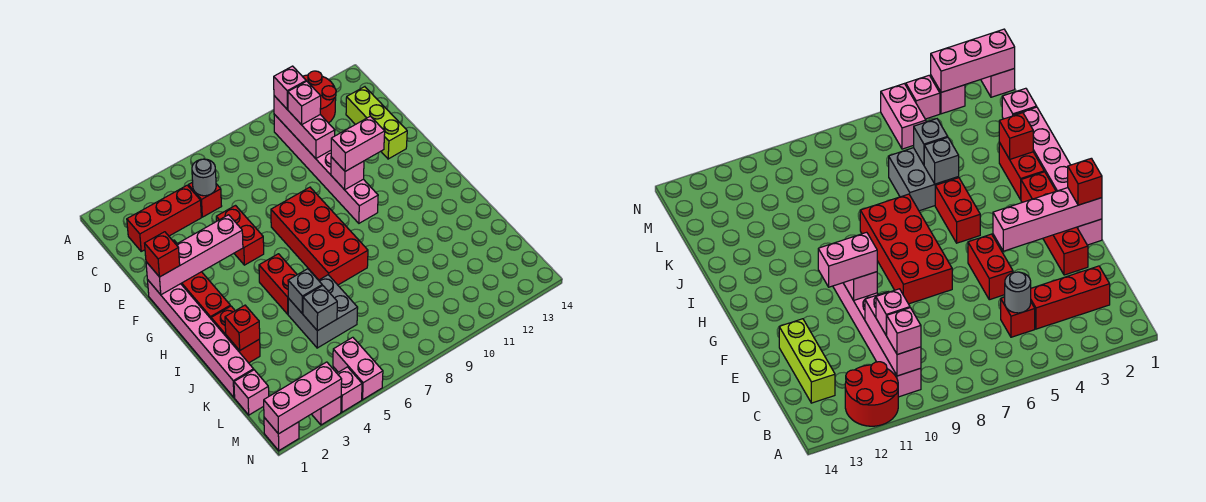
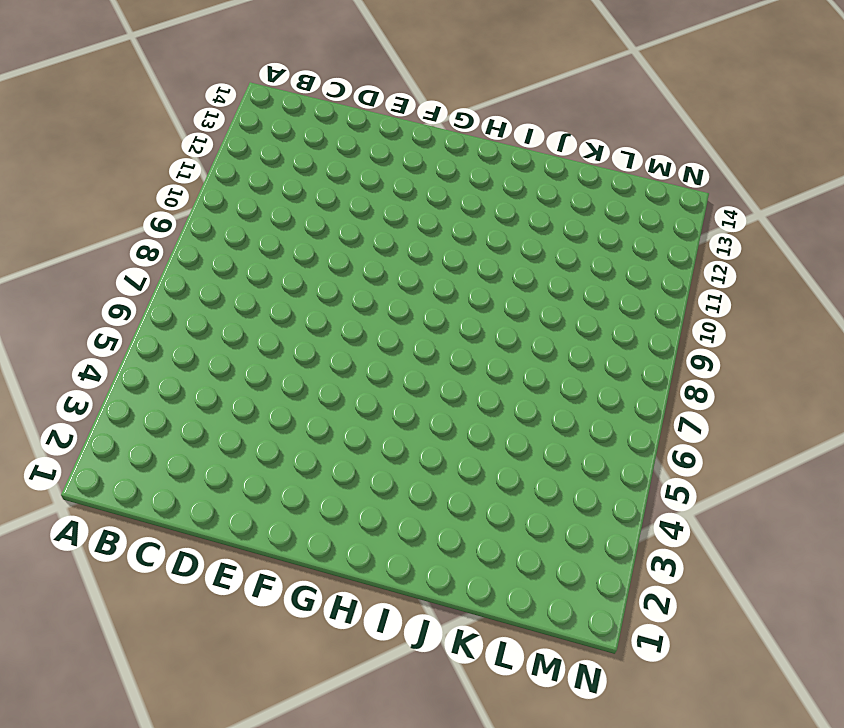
none -> red 2x2 round brick [303,71,336,123]
none -> pink 1x6 brick [274,114,378,223]
none -> red 1x3 brick [127,185,201,251]

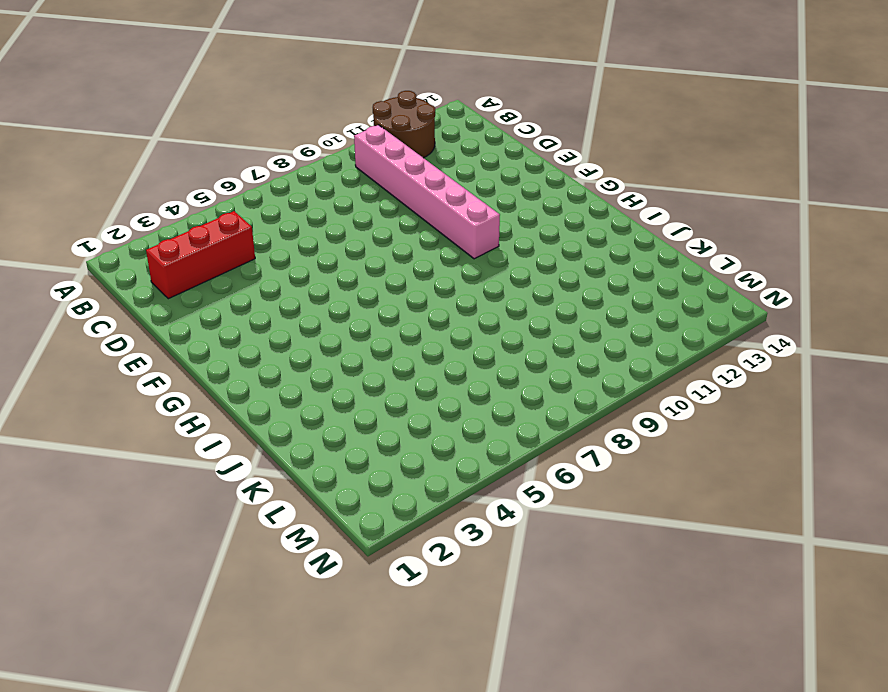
brown 2x2 round brick [373,91,435,158] -> red 2x2 round brick [303,71,336,123]
none -> red 1x1 brick [188,182,222,217]
none -> lime 1x3 brick [346,87,407,159]
none -> red 1x4 brick [173,240,230,318]

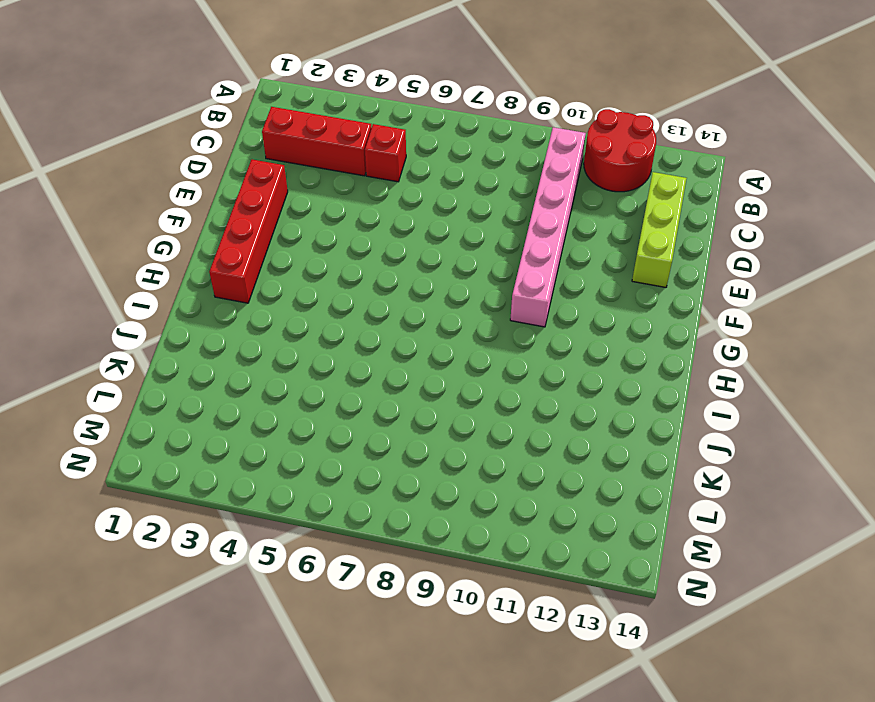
none -> red 1x2 brick [216,206,264,265]
none -> pink 1x6 brick [147,279,254,397]
none -> red 2x4 brick [271,187,368,285]

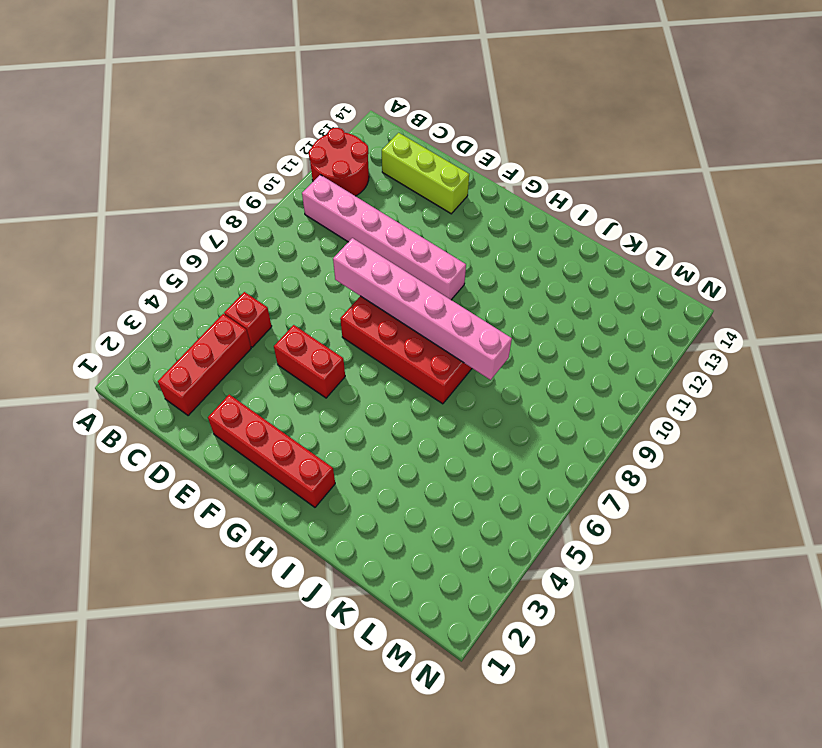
pink 1x6 brick [333,238,512,380] -> pink 1x6 brick moved to [147,279,254,397]
none -> red 1x2 brick [259,254,297,314]
none -> red 1x2 brick [211,306,260,363]
none -> grey 2x2 brick [288,275,358,348]

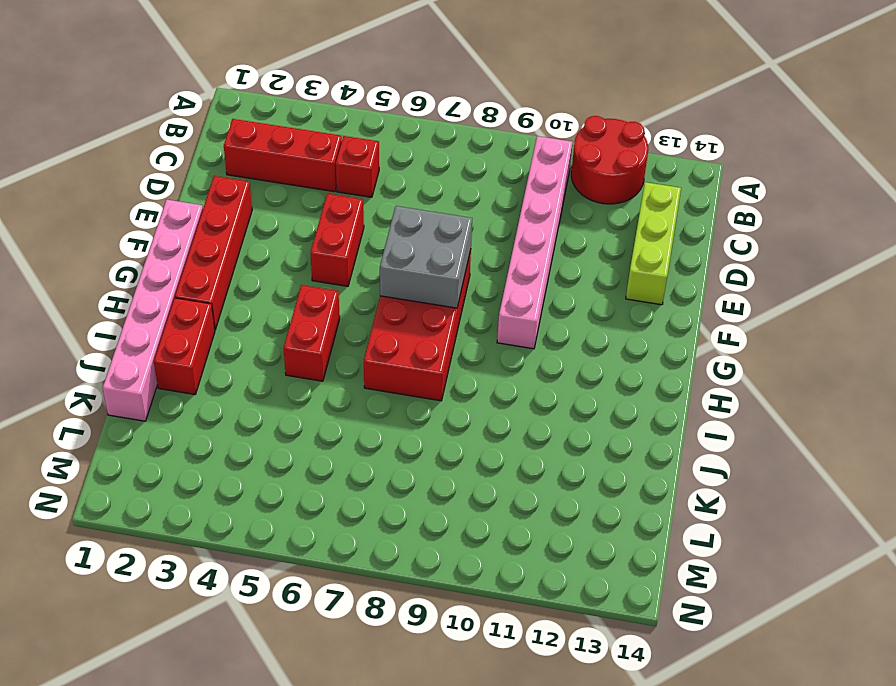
grey 2x2 brick [380,206,472,308] -> grey 2x2 brick moved to [288,275,358,348]
none -> pink 1x1 brick [234,370,269,415]
none -> pink 1x2 brick [333,337,383,400]
none -> pink 1x1 brick [264,418,299,451]

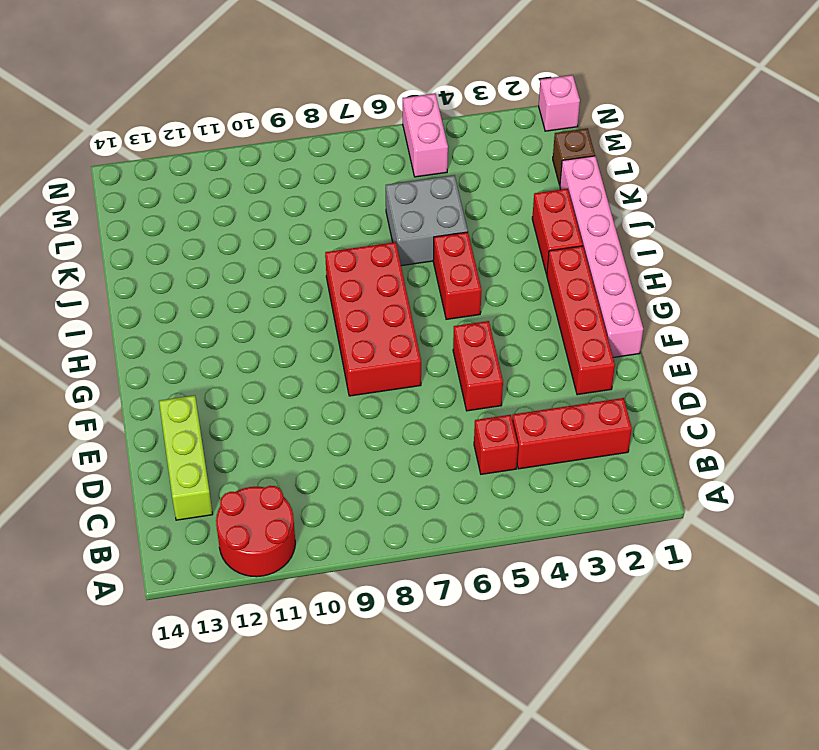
brown 1x1 brick [553,128,595,185] -> pink 1x1 brick [234,370,269,415]
none -> pink 1x6 brick [274,114,378,223]
none -> pink 1x1 brick [312,396,341,425]
none -> pink 1x1 brick [337,367,362,412]

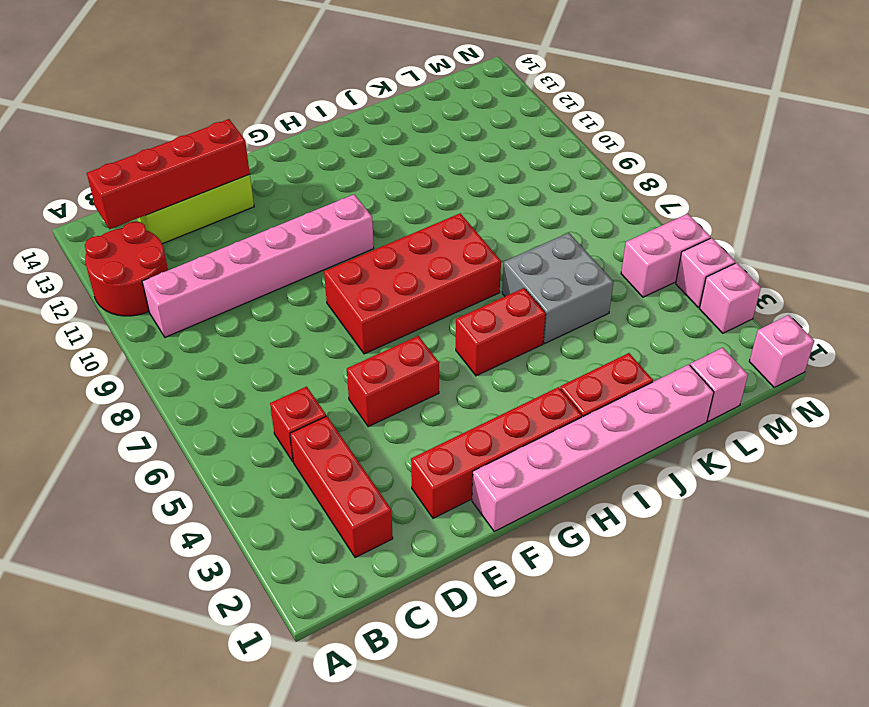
red 1x4 brick [87,119,250,229] -> none
none -> pink 1x3 brick [274,96,335,158]
none -> grey 1x1 round brick [192,159,216,196]
none -> pink 1x4 brick [146,215,243,295]

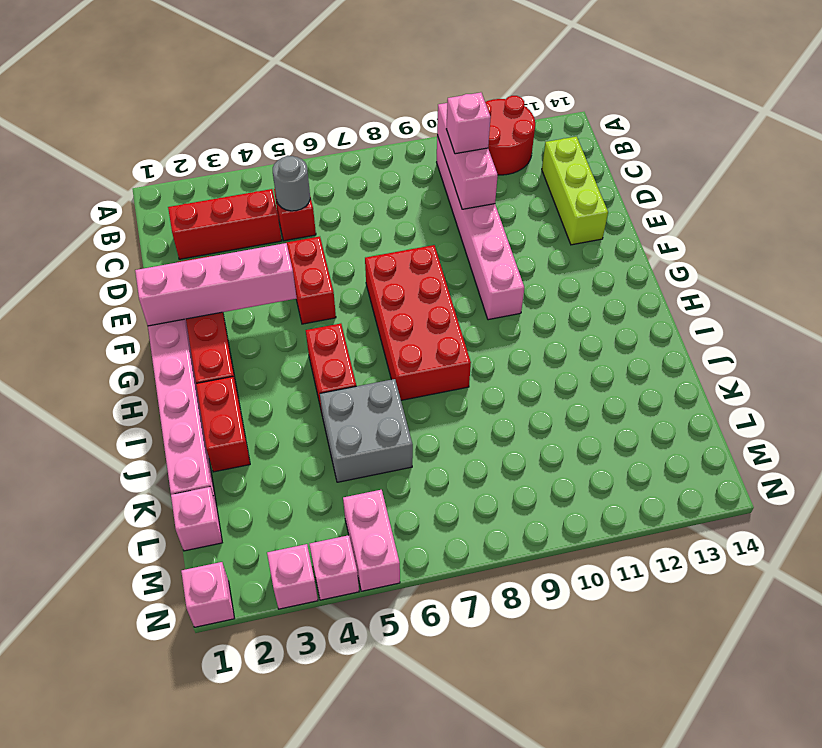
none -> pink 1x1 brick [331,157,364,190]
none -> red 1x1 brick [225,305,260,350]
none -> grey 1x1 brick [288,269,322,314]

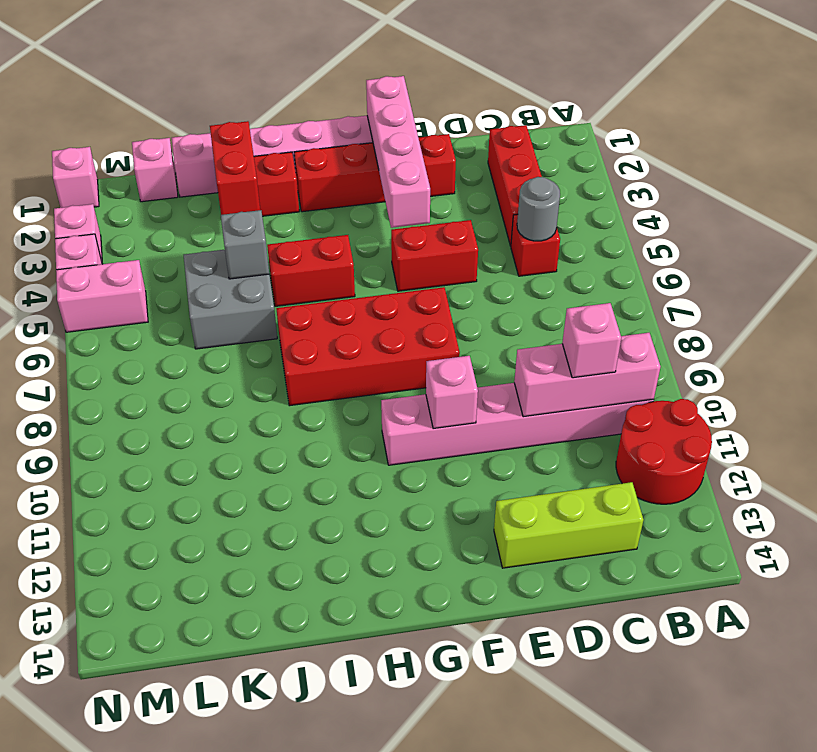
red 1x2 brick [210,121,260,215] -> red 1x1 brick [225,305,260,350]
none -> grey 1x1 brick [303,286,337,331]
none -> pink 1x3 brick [264,362,342,434]
none -> pink 1x1 brick [274,66,306,109]

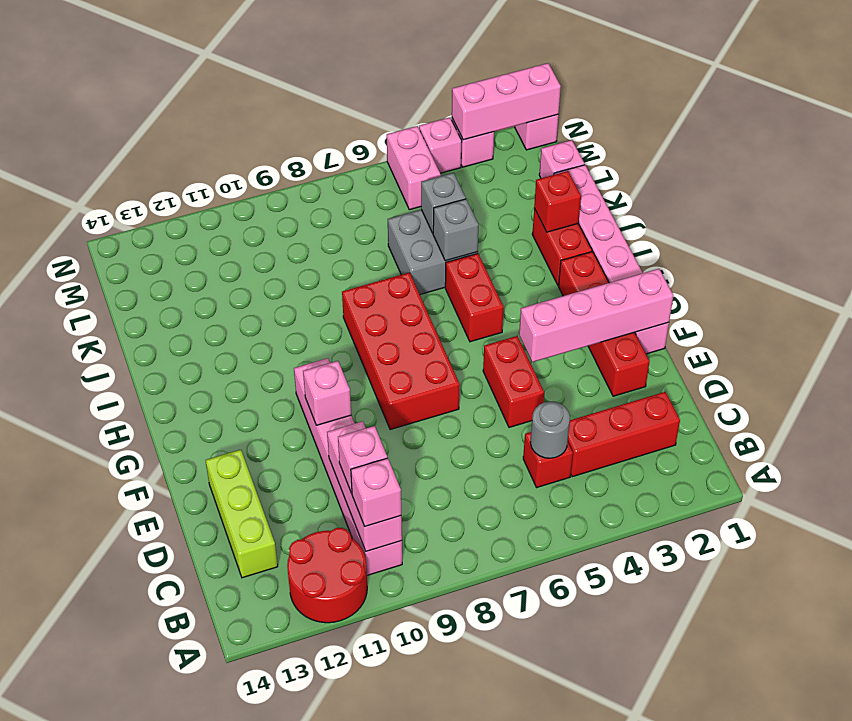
none -> red 1x1 brick [145,232,180,277]
none -> pink 1x2 brick [331,116,385,171]

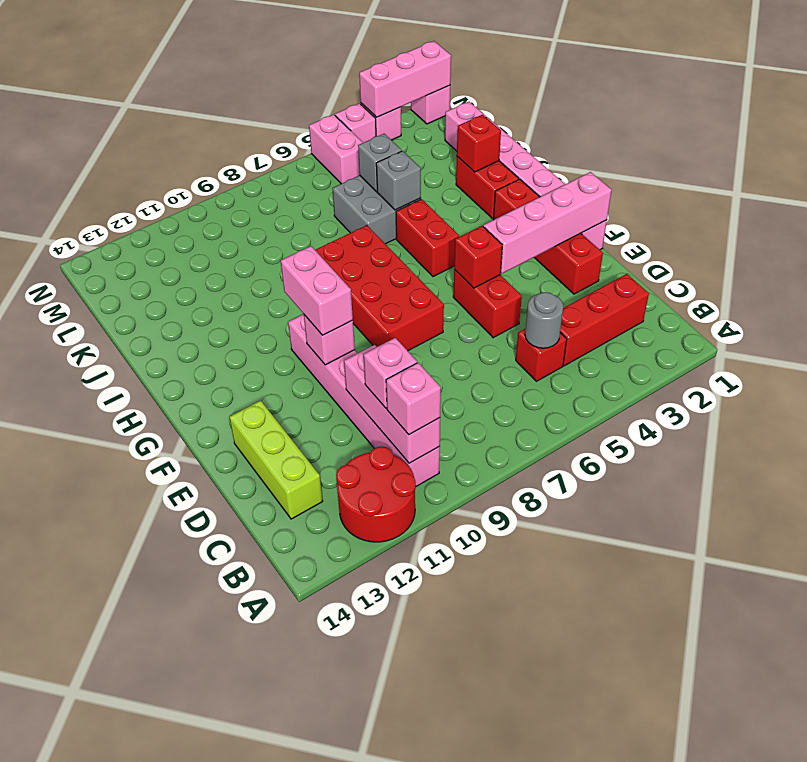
red 1x1 brick [454,226,502,288] -> red 1x1 brick moved to [145,232,180,277]
pink 1x2 brick [281,246,353,335] -> pink 1x2 brick turned to [331,116,385,171]

